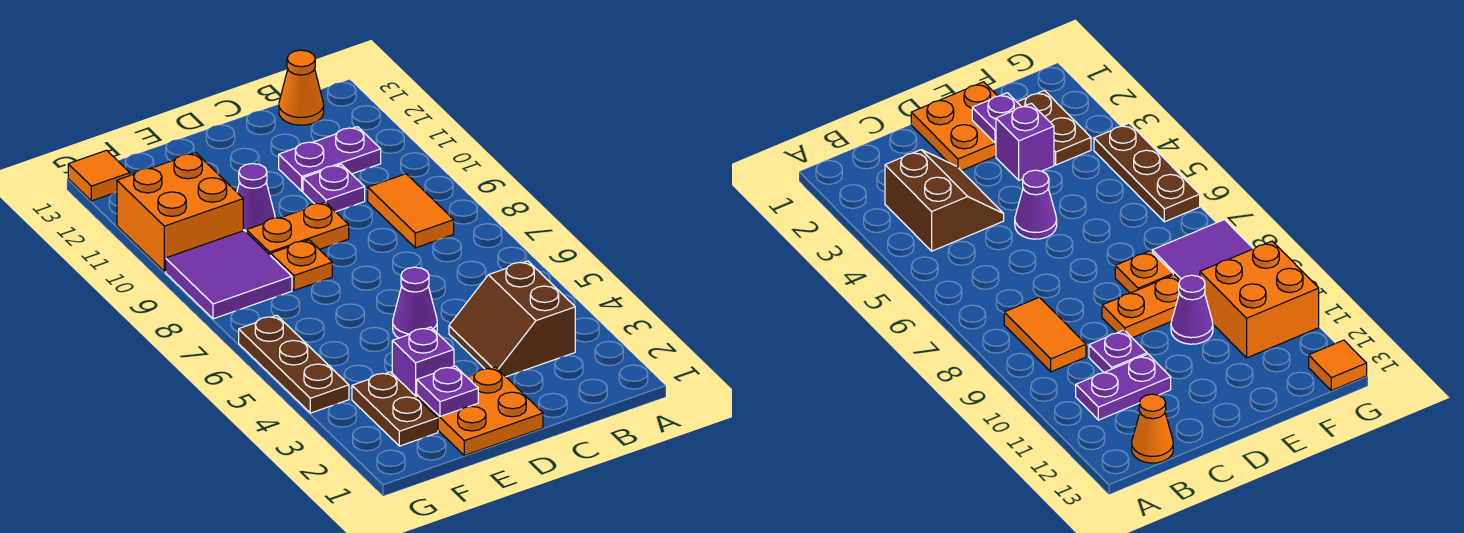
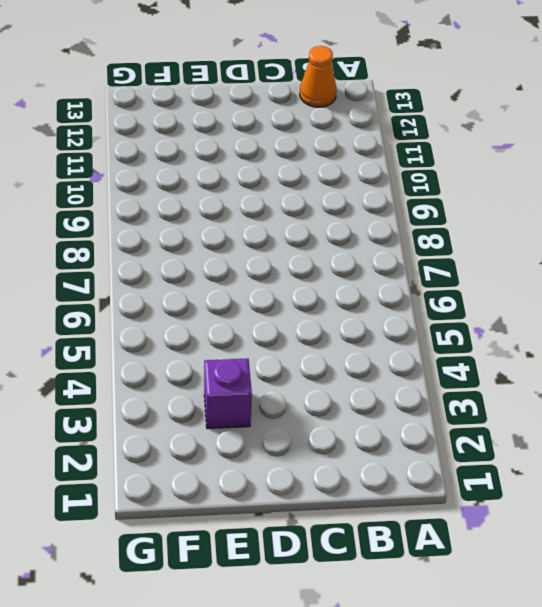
none -> brown 2x2 slope [449,261,575,377]
none -> orange 1x2 tile [368,174,454,248]
none -> purple 1x2 plate [279,127,381,191]

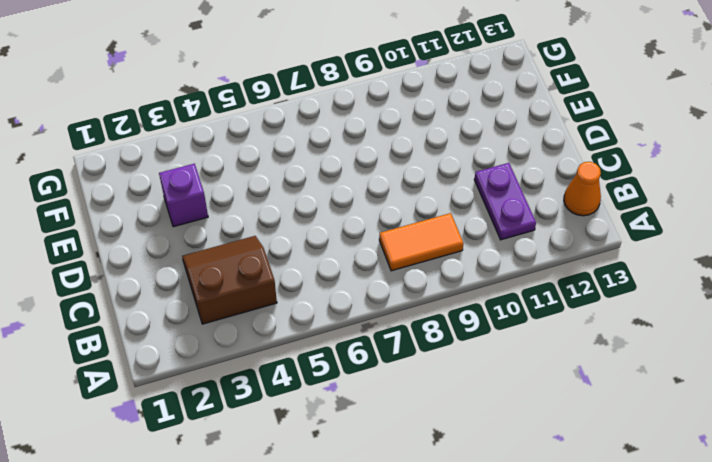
none -> purple 1x1 plate [303,164,365,212]
none -> orange 2x2 plate [417,367,543,455]
none -> purple 1x1 cone [393,267,437,338]

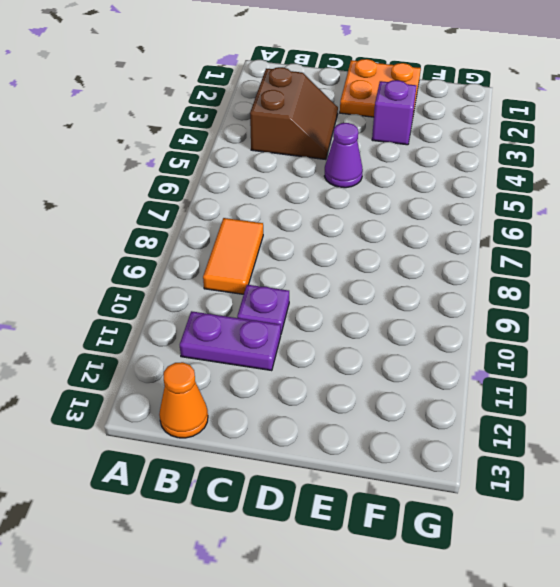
none -> orange 1x2 plate [246,202,349,256]
none -> orange 1x1 plate [271,240,332,290]
none -> purple 1x1 cone [237,164,275,231]

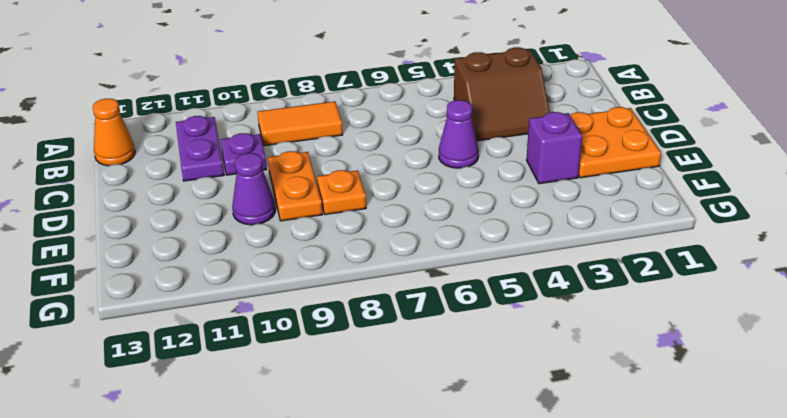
none -> brown 1x2 plate [352,372,438,446]
none -> purple 2x2 tile [166,230,292,319]
none -> orange 2x2 brick [117,153,243,272]

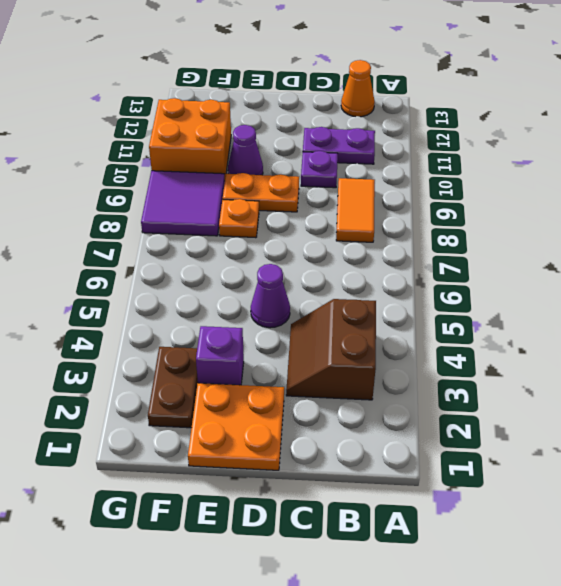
none -> brown 1x3 plate [239,315,349,413]
none -> orange 1x1 tile [68,150,130,201]
none -> purple 1x1 plate [417,366,478,416]

